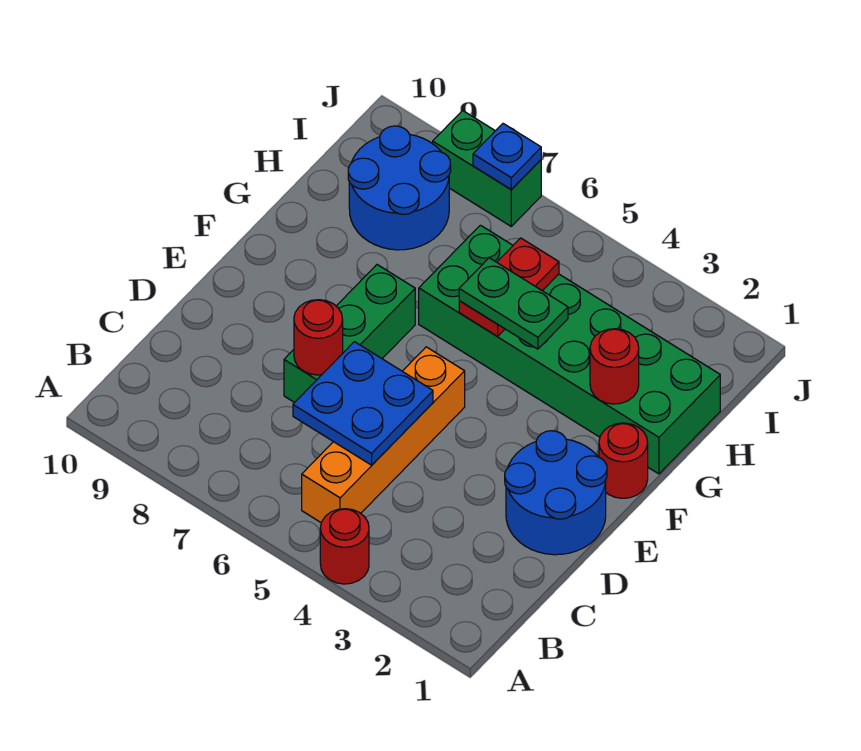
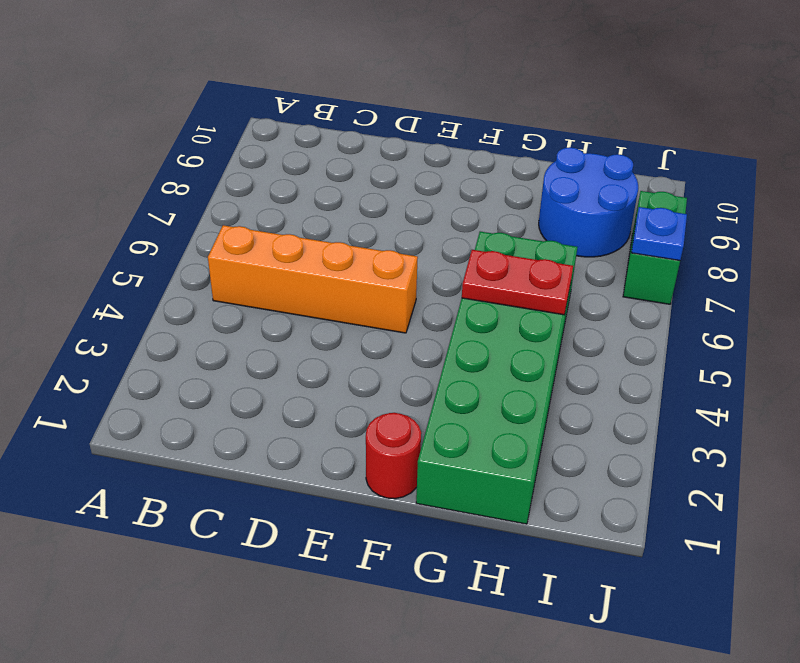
none -> red 1x1 round brick [320,509,369,584]
none -> blue 2x2 round brick [505,431,607,555]
none -> green 1x3 brick [284,265,415,403]

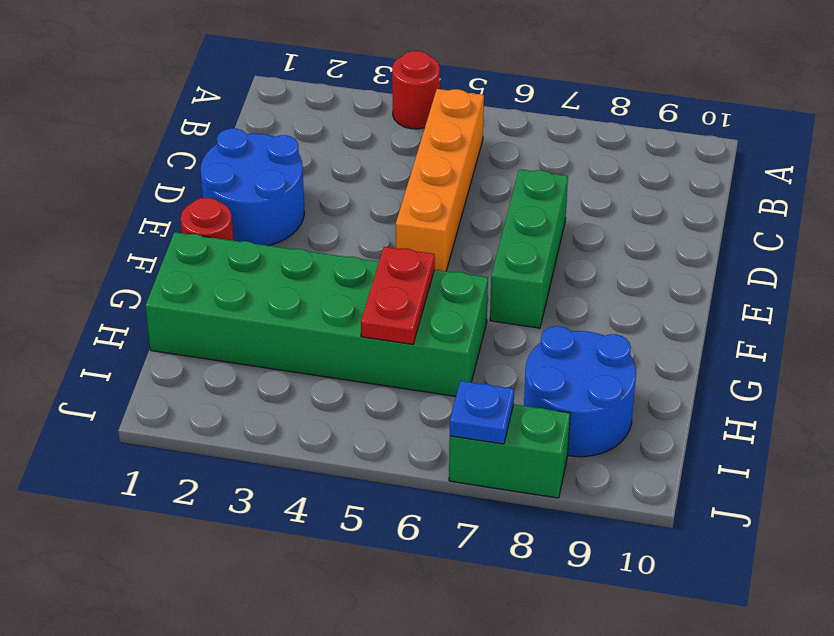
none -> blue 2x2 plate [293,342,433,465]
none -> red 1x1 round brick [294,300,343,375]
none -> red 1x1 round brick [590,329,639,404]

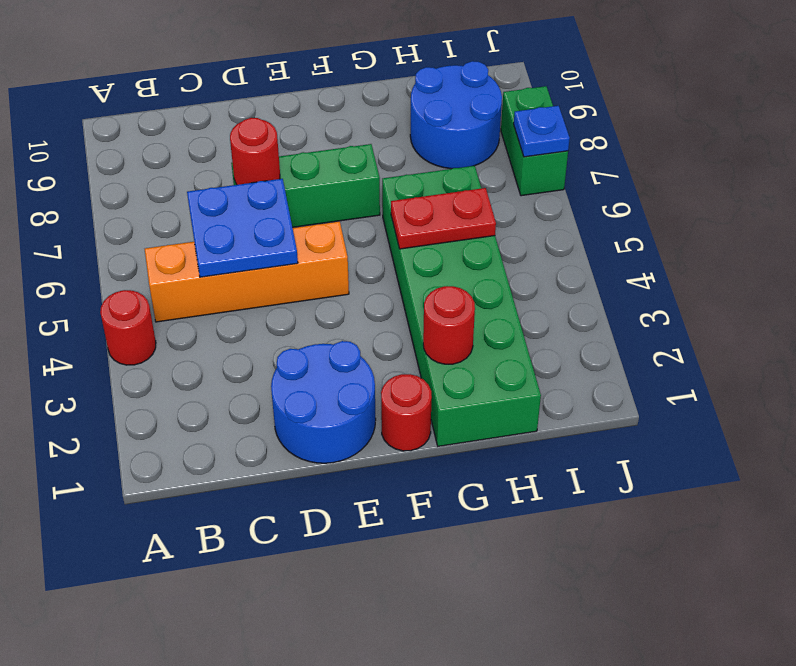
none -> green 1x2 plate [459,258,568,349]

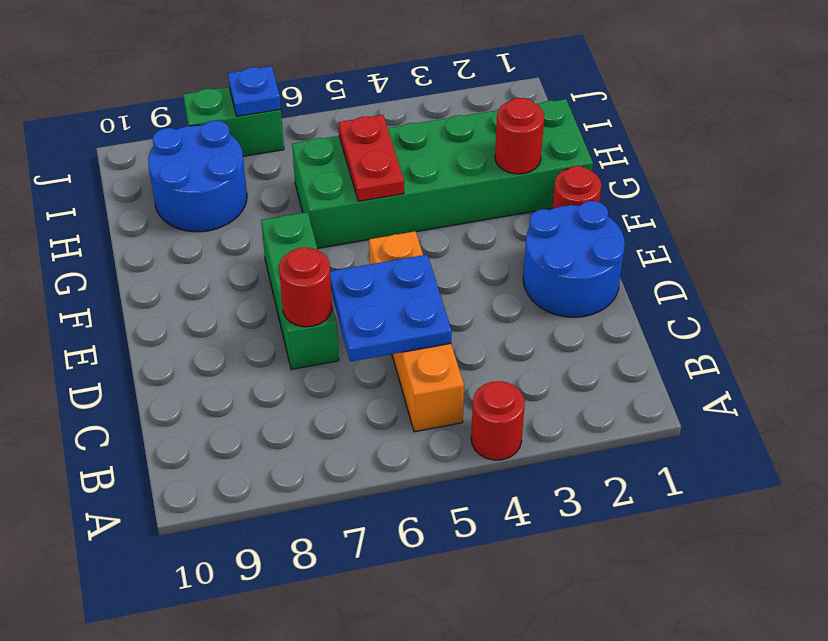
none -> green 1x2 plate [459,258,568,349]

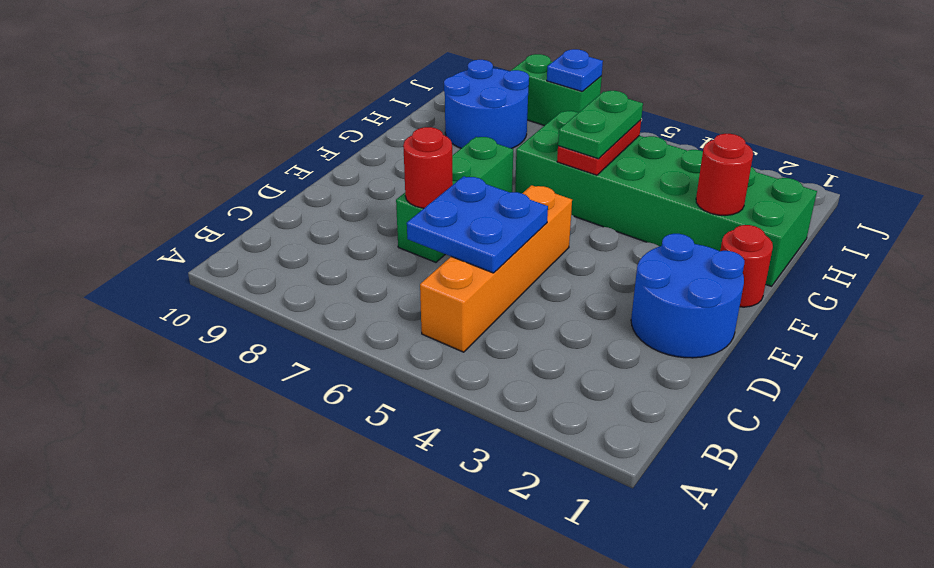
green 1x2 plate [558,91,643,159] -> green 1x2 plate turned to [459,258,568,349]
none -> red 1x1 round brick [320,509,369,584]

